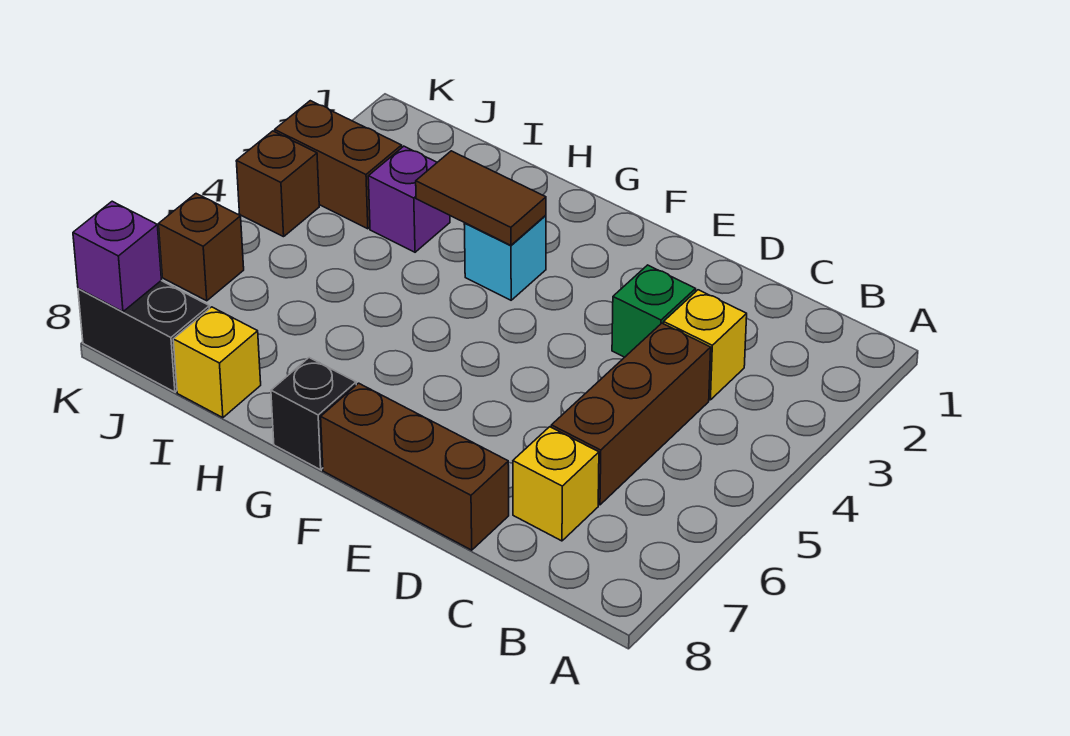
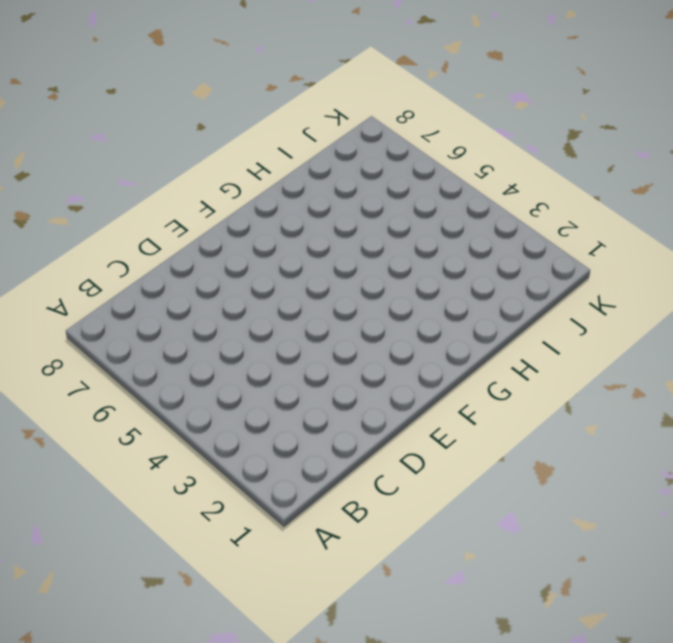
none -> yellow 1x1 brick [664,290,747,400]
none -> brown 1x3 brick [551,323,711,505]
none -> yellow 1x1 brick [513,427,599,541]

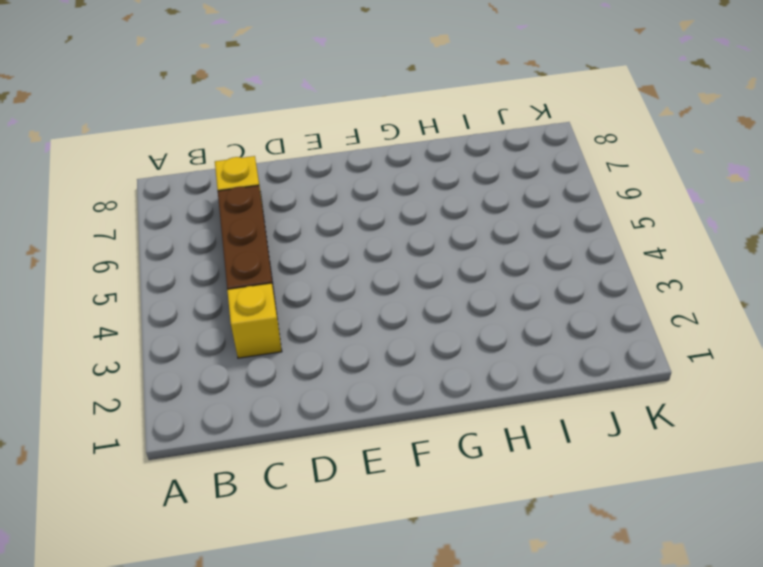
none -> green 1x1 brick [612,265,696,357]
none -> brown 1x3 brick [321,383,509,550]
none -> cyan 1x1 brick [464,215,546,300]

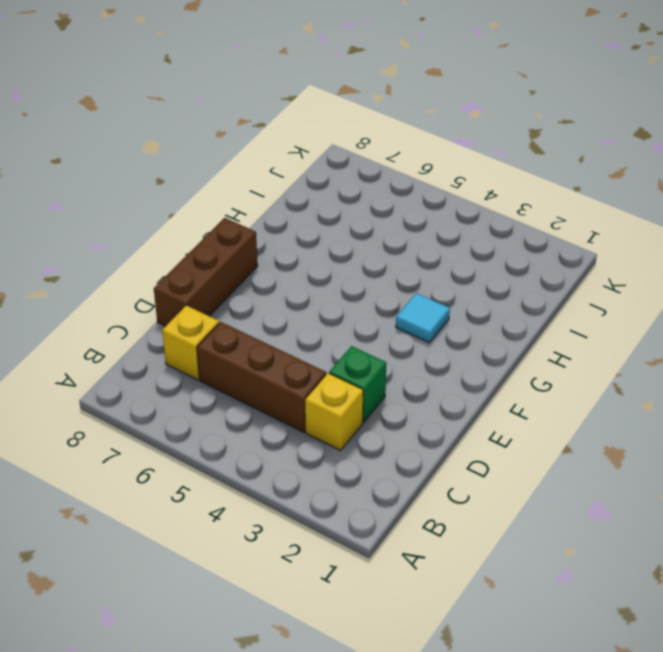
cyan 1x1 tile [396,293,450,343] -> cyan 1x1 brick [464,215,546,300]
none -> black 1x1 brick [271,358,356,470]
none -> purple 1x1 brick [368,146,450,252]
none -> yellow 1x1 brick [173,307,261,418]

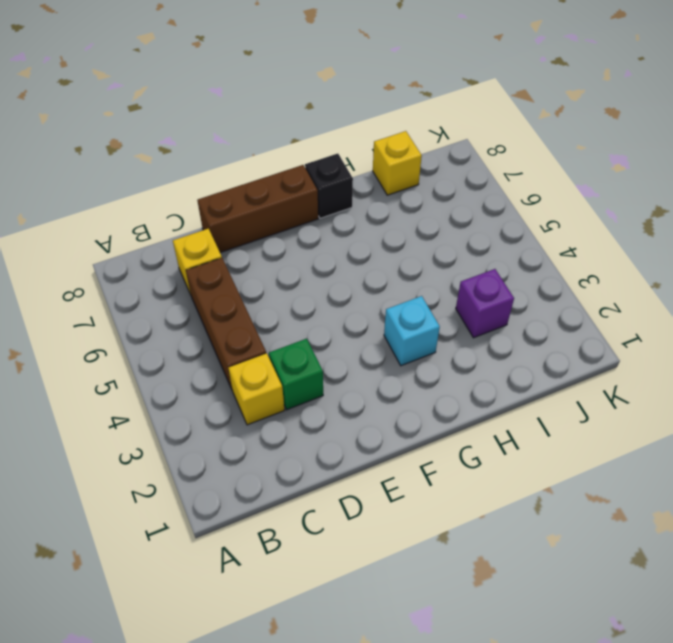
none -> brown 1x2 brick [275,101,402,229]
none -> black 1x2 brick [78,281,210,392]
none -> brown 1x1 brick [236,131,319,237]

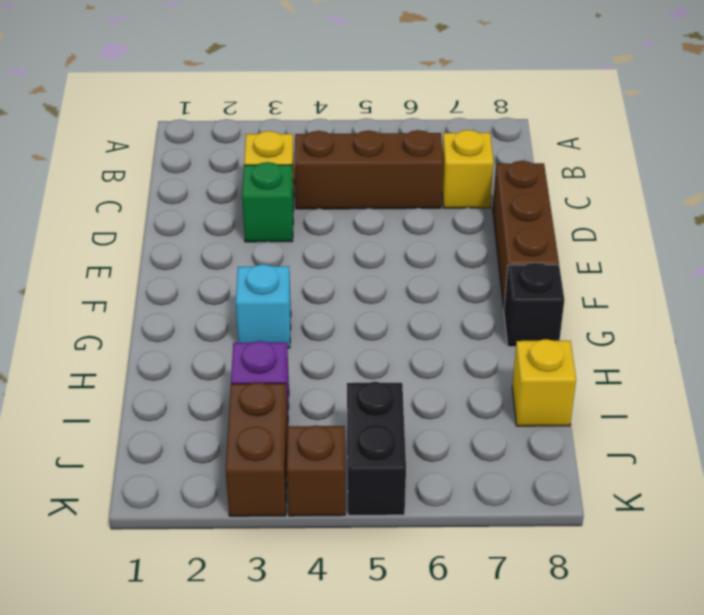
black 1x2 brick [347,382,406,515] -> black 1x2 brick moved to [78,281,210,392]
none -> brown 1x1 brick [159,194,244,301]
none -> brown 1x2 tile [416,151,546,245]
none -> purple 1x1 brick [73,201,161,312]

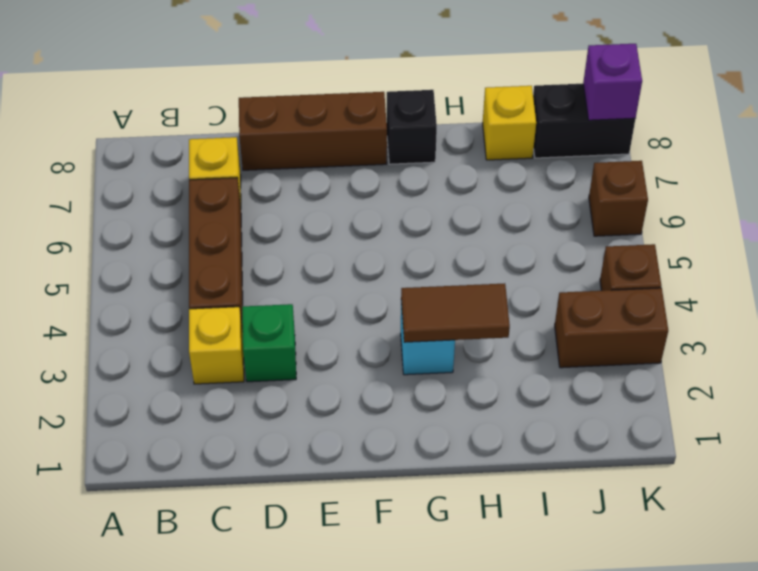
none -> purple 1x1 brick [368,146,450,252]

